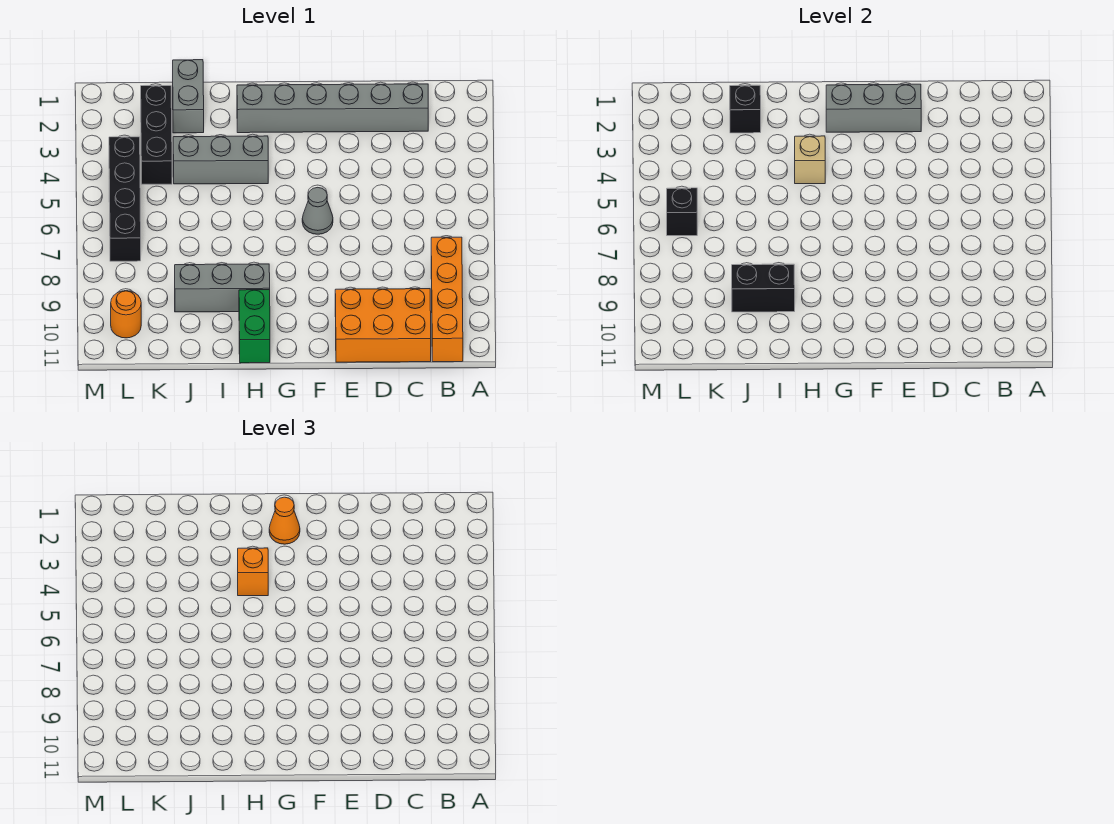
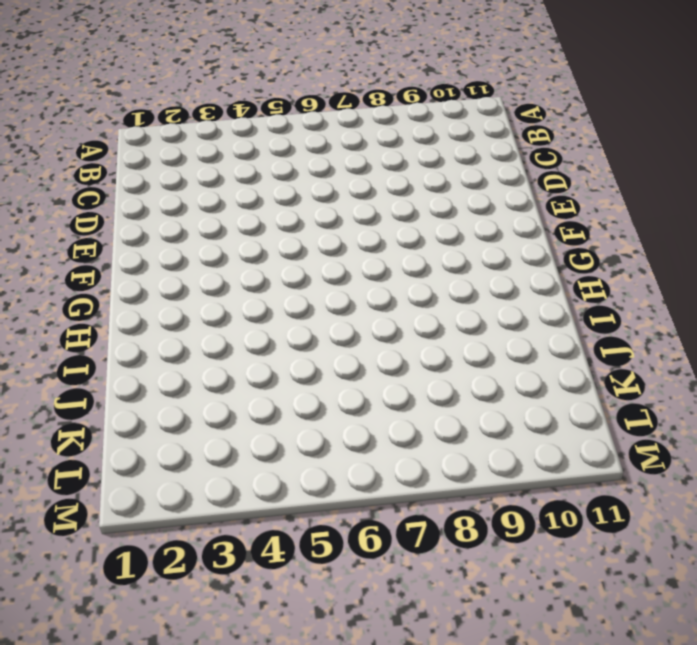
none -> orange 1x4 brick [431,237,463,362]
none -> grey 1x6 brick [237,84,428,133]
none -> orange 2x3 brick [335,289,431,362]

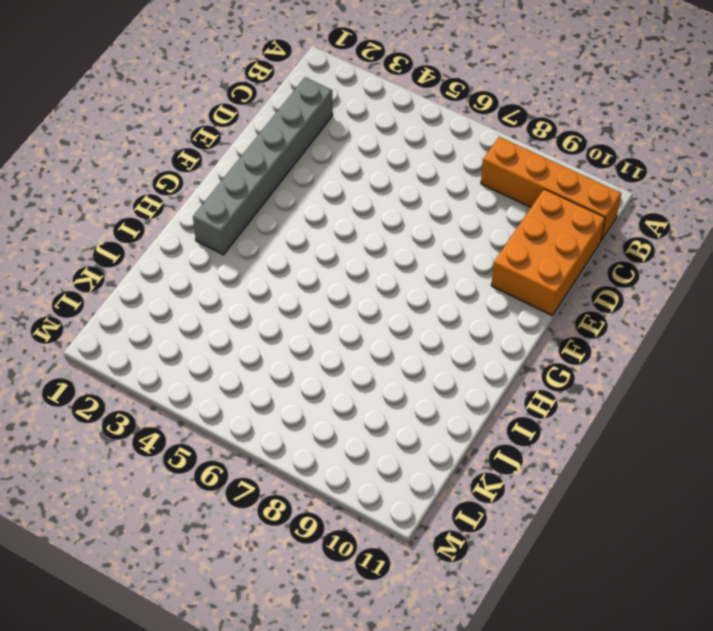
none -> grey 1x1 cone [302,187,333,234]
none -> grey 1x3 brick [173,136,268,184]
none -> grey 1x3 brick [175,264,270,312]

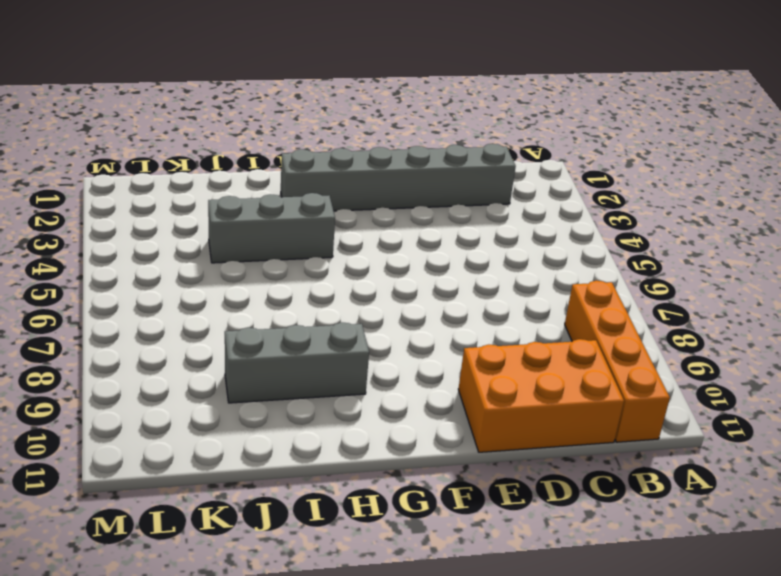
none -> grey 1x1 cone [302,187,333,234]
none -> green 1x2 brick [239,290,270,363]
none -> grey 1x2 brick [173,60,204,133]

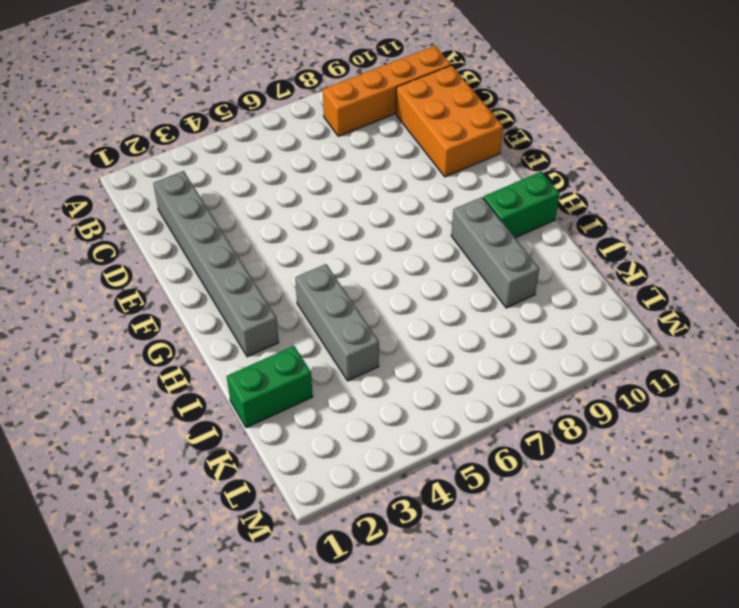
green 1x2 brick [227,346,313,428] -> grey 1x2 brick [173,60,204,133]
none -> grey 1x1 cone [302,187,333,234]
none -> black 1x3 brick [141,86,172,184]
none -> black 1x4 brick [109,137,141,261]

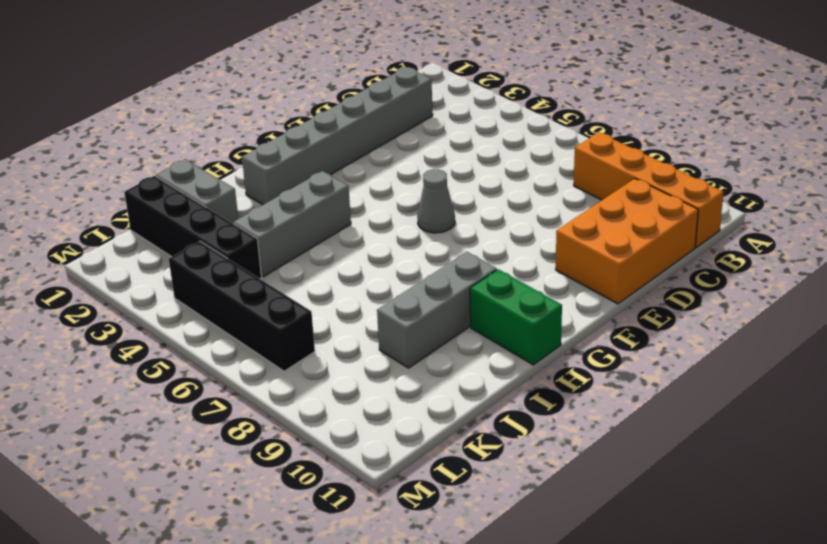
black 1x4 brick [124,176,262,279] -> black 1x3 brick [141,86,172,184]
none -> orange 1x1 round brick [111,291,141,338]
none -> grey 1x3 brick [826,84,921,132]
none -> tan 1x1 brick [795,136,825,184]

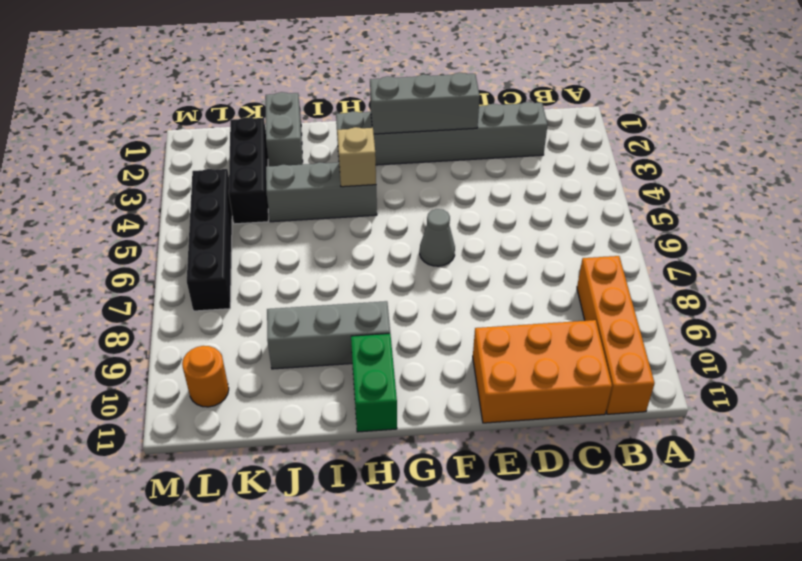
none -> black 1x2 brick [732,264,795,312]
none -> black 1x1 brick [730,85,761,133]
none -> black 1x1 brick [667,188,697,236]

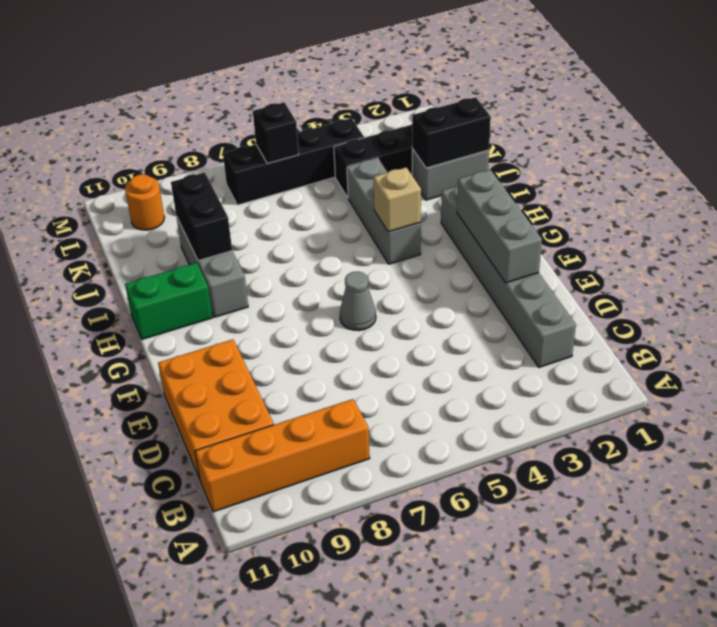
black 1x2 brick [412,97,491,168] -> black 1x1 brick [730,85,761,133]
none -> orange 1x1 cone [269,497,300,544]
none -> orange 1x1 brick [238,548,268,596]

